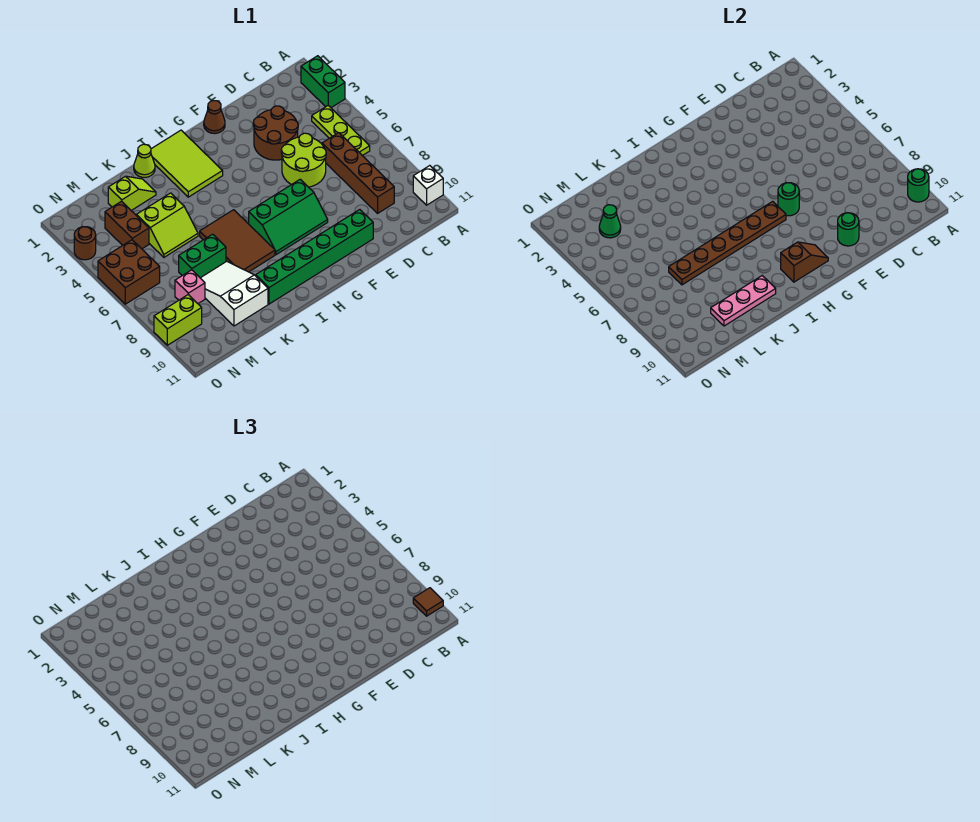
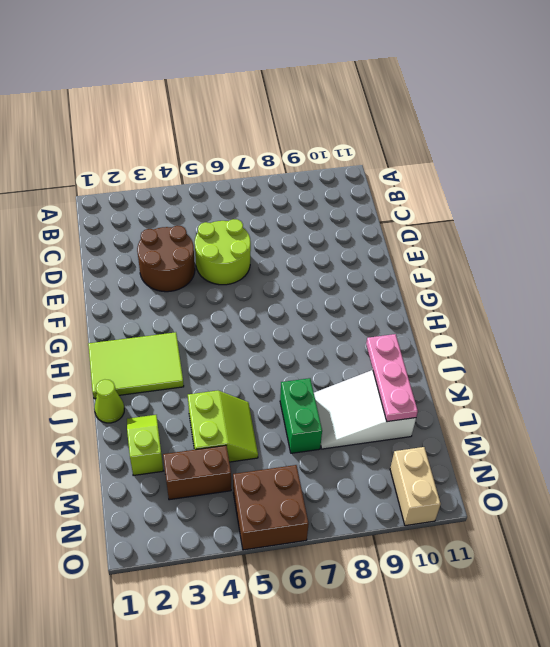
tan 1x2 brick [390,447,441,526] -> none
none -> green 1x2 brick [301,56,345,108]
none -> white 1x1 brick [413,166,443,205]
none -> lime 1x3 plate [312,106,370,156]

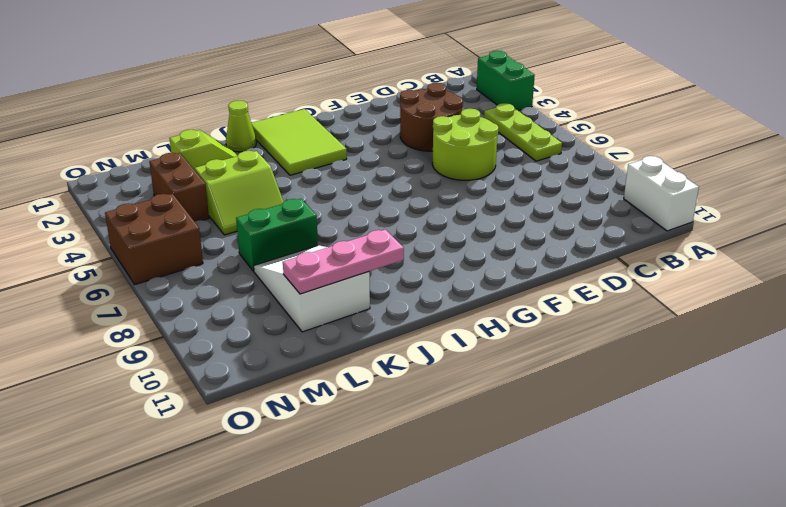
white 1x2 brick [624,156,699,231] -> white 1x1 brick [413,166,443,205]
none -> brown 1x4 brick [322,133,394,213]
none -> green 1x6 brick [256,210,373,304]
none -> brown 1x1 cone [204,101,225,134]

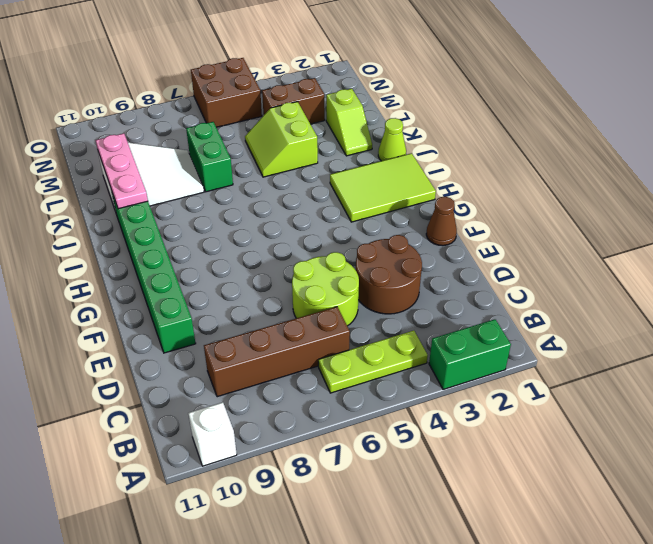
none -> green 2x3 slope [249,179,328,255]
none -> brown 2x3 tile [200,210,275,272]
none -> pink 1x1 brick [175,270,205,304]

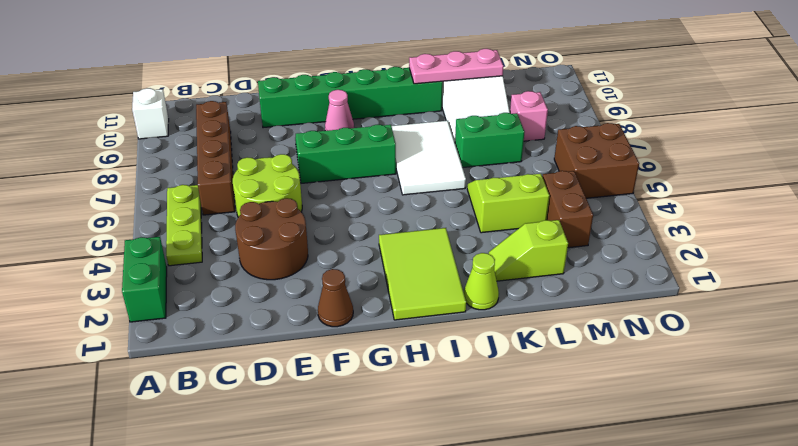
pink 1x1 cone [325,90,354,131] -> none
white 2x3 tile [392,121,466,195] -> brown 2x3 tile [200,210,275,272]
none -> lime 1x2 brick [154,295,202,345]
none -> brown 1x1 round brick [74,227,96,260]
none -> green 1x1 round brick [908,169,929,202]

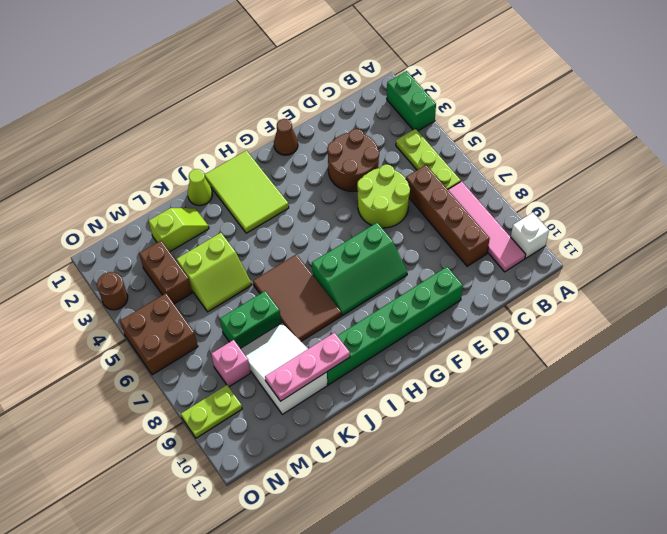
pink 1x4 tile [448,181,526,272] -> none
lime 1x2 plate [181,385,242,438] -> lime 1x2 brick [154,295,202,345]
none -> green 1x1 round brick [908,169,929,202]
none -> green 1x1 round brick [838,213,859,246]
none -> green 1x1 round brick [778,183,799,216]

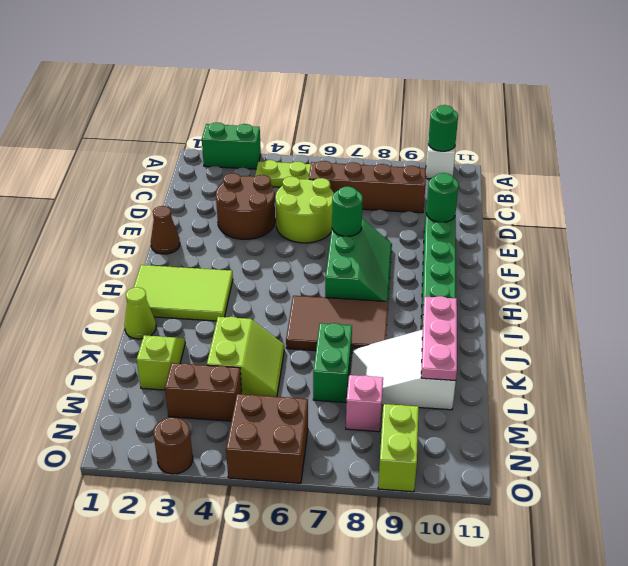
none -> brown 1x6 plate [669,201,786,285]
none -> brown 1x2 slope [781,242,828,282]
none -> green 1x1 cone [599,205,621,238]

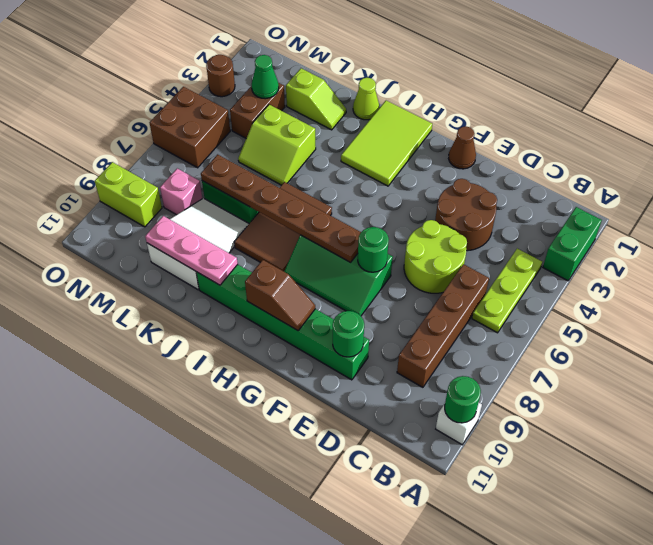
none -> brown 1x1 tile [413,588,443,616]

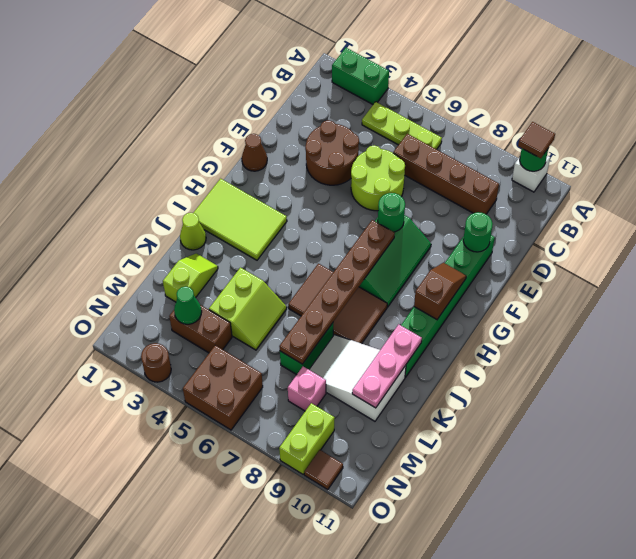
brown 1x1 tile [304,450,343,490] -> none

